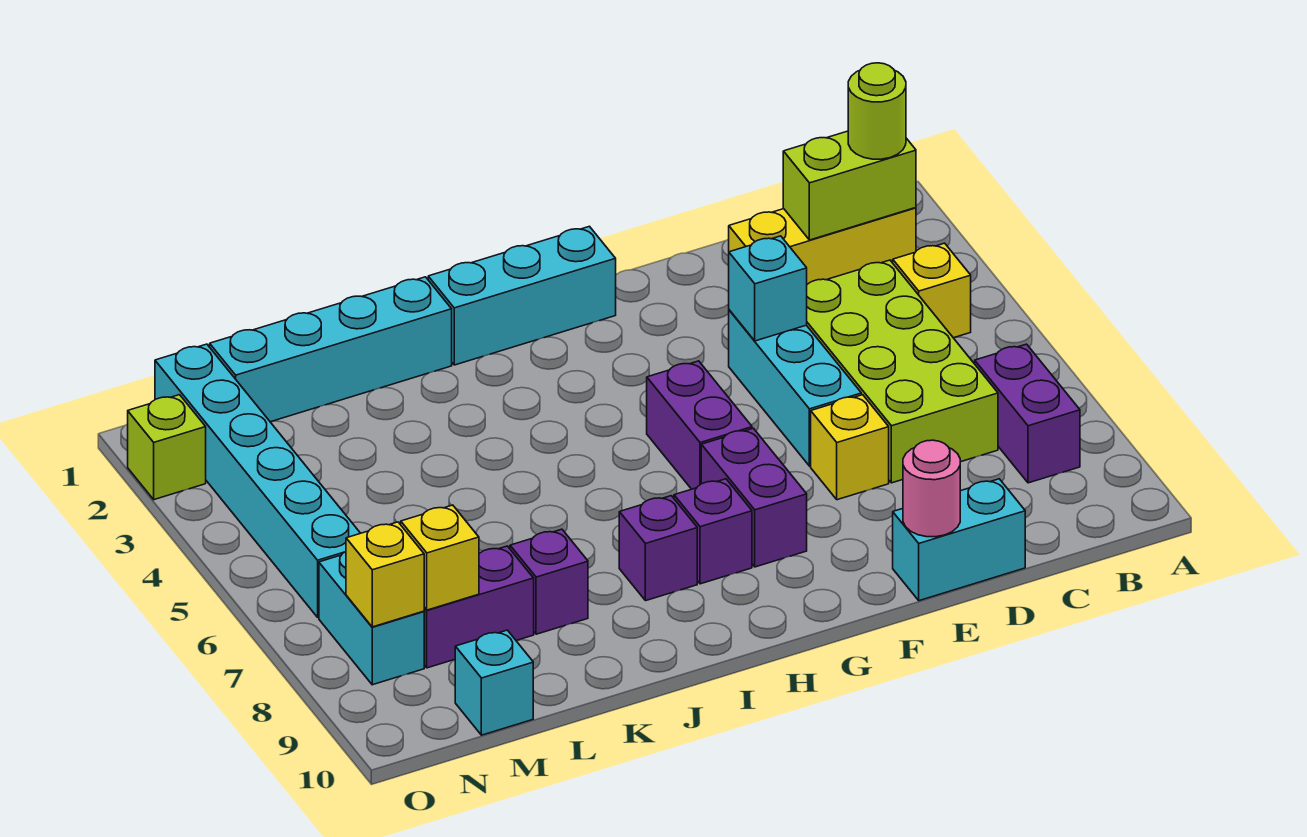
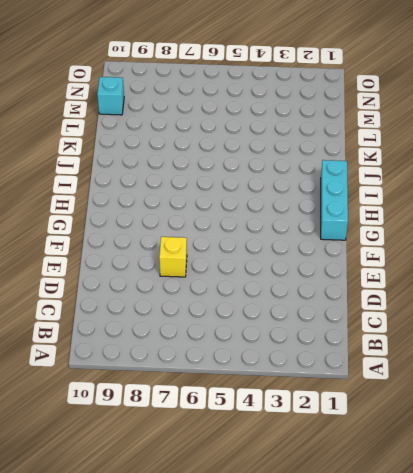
none -> yellow 1x3 brick [729,208,916,284]
none -> yellow 1x1 brick [893,243,971,338]
none -> purple 1x2 brick [975,344,1080,483]

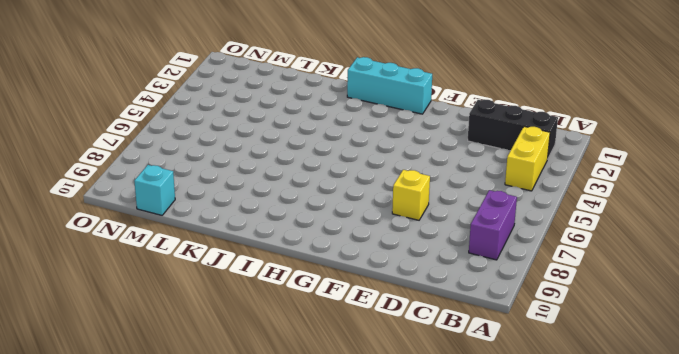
black 1x3 brick [468,100,558,158] -> yellow 1x3 brick [729,208,916,284]
yellow 1x2 brick [505,126,550,191] -> yellow 1x1 brick [893,243,971,338]
none -> lime 2x4 brick [807,260,998,483]
none -> cyan 1x2 brick [893,479,1025,601]
none -> cyan 1x3 brick [729,310,861,466]

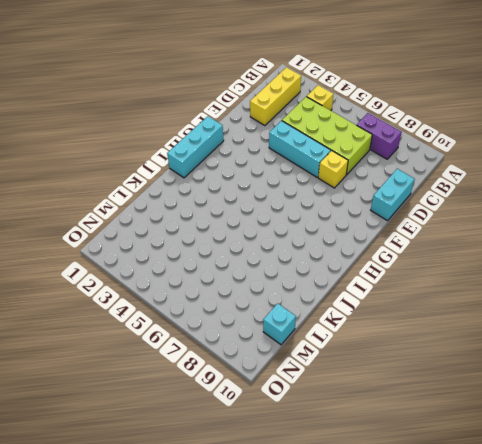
none -> purple 1x2 brick [647,361,752,489]
none -> purple 1x2 brick [701,428,807,567]
none -> purple 1x1 brick [674,479,752,584]

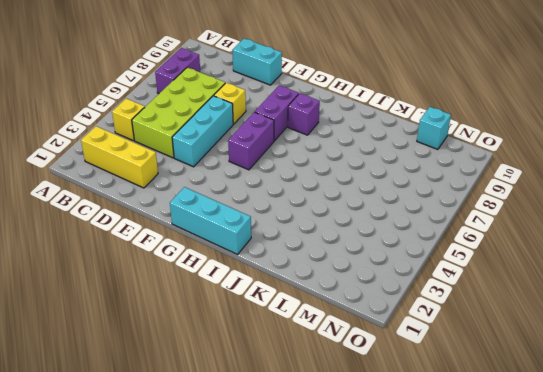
none -> purple 1x1 brick [619,496,697,601]
none -> cyan 1x4 brick [210,277,452,422]
none -> purple 1x1 brick [510,529,588,634]

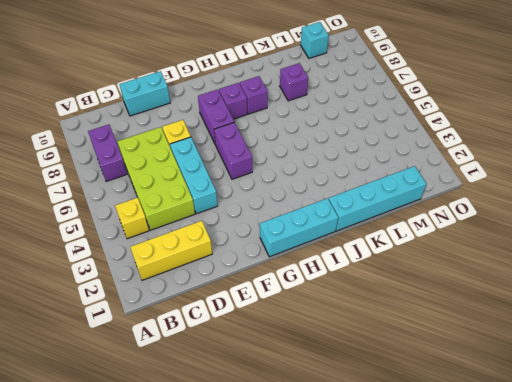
none -> purple 1x2 brick [424,546,534,668]
none -> cyan 1x6 brick [155,344,360,617]
none -> cyan 1x2 brick [319,552,424,685]

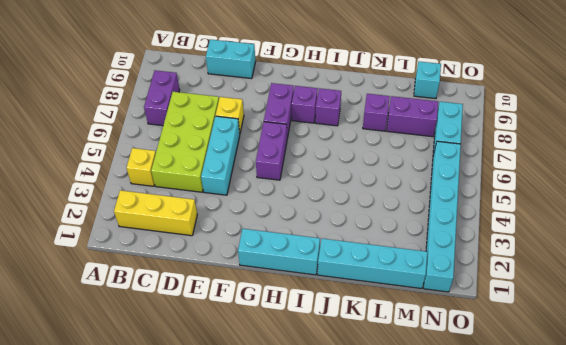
none -> lime 1x1 brick [128,395,206,500]
none -> lime 1x2 brick [783,131,916,240]
none -> cyan 1x1 brick [729,236,807,341]

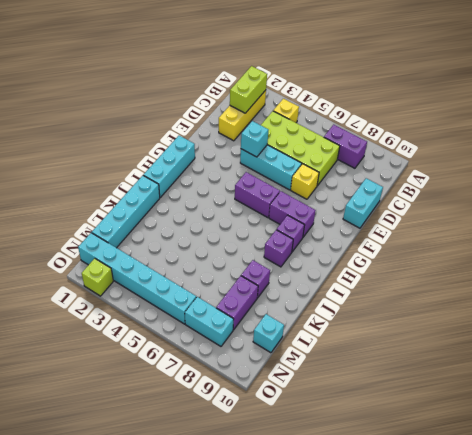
none -> pink 1x1 round brick [903,440,960,537]
none -> yellow 1x1 brick [401,505,479,610]
none -> yellow 1x1 brick [346,522,424,627]

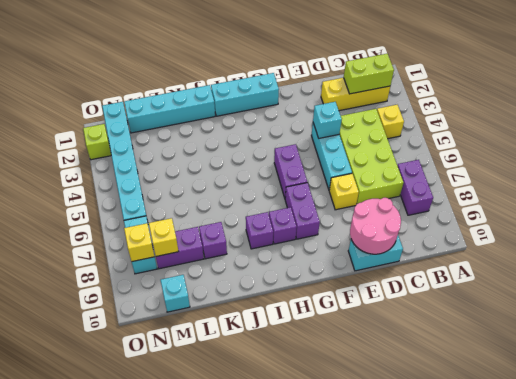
pink 2x2 round brick [350,198,401,254] -> pink 1x1 round brick [903,440,960,537]
none -> lime 1x1 round brick [848,63,906,159]

